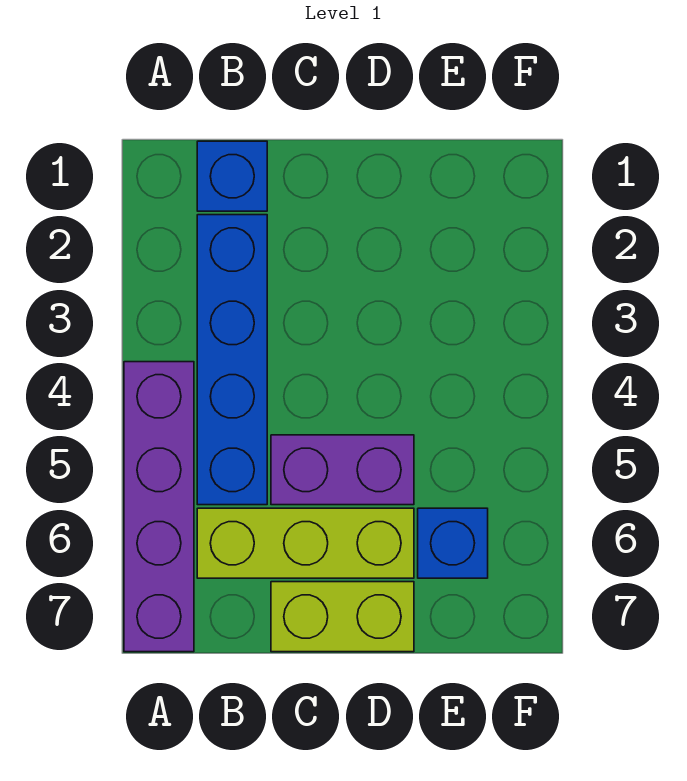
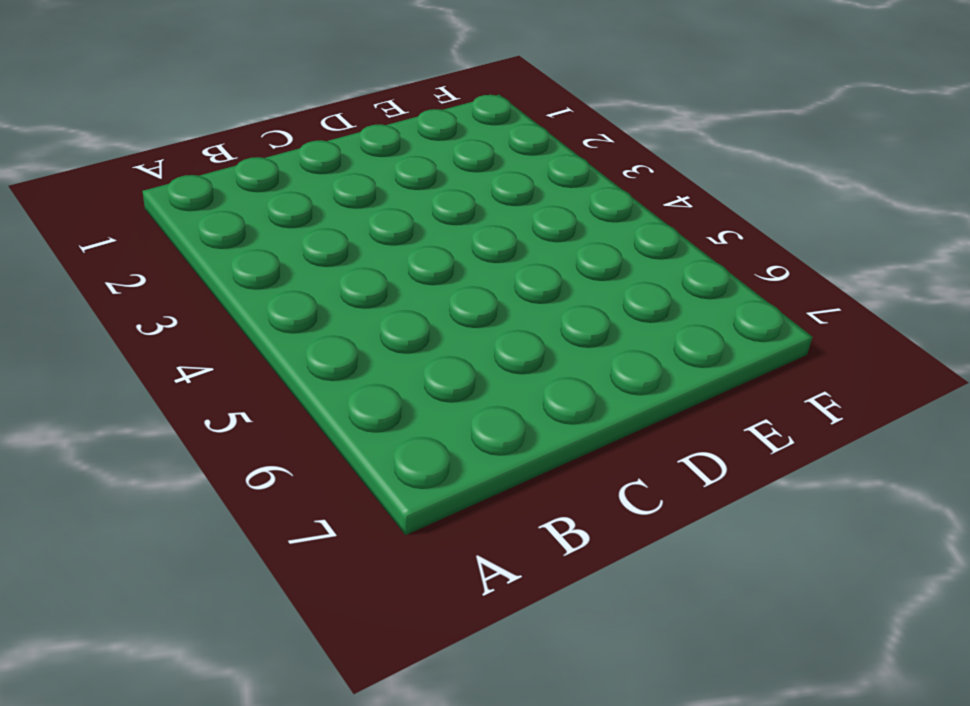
none -> purple 1x4 brick [124,362,194,652]
none -> blue 1x1 brick [197,141,267,211]

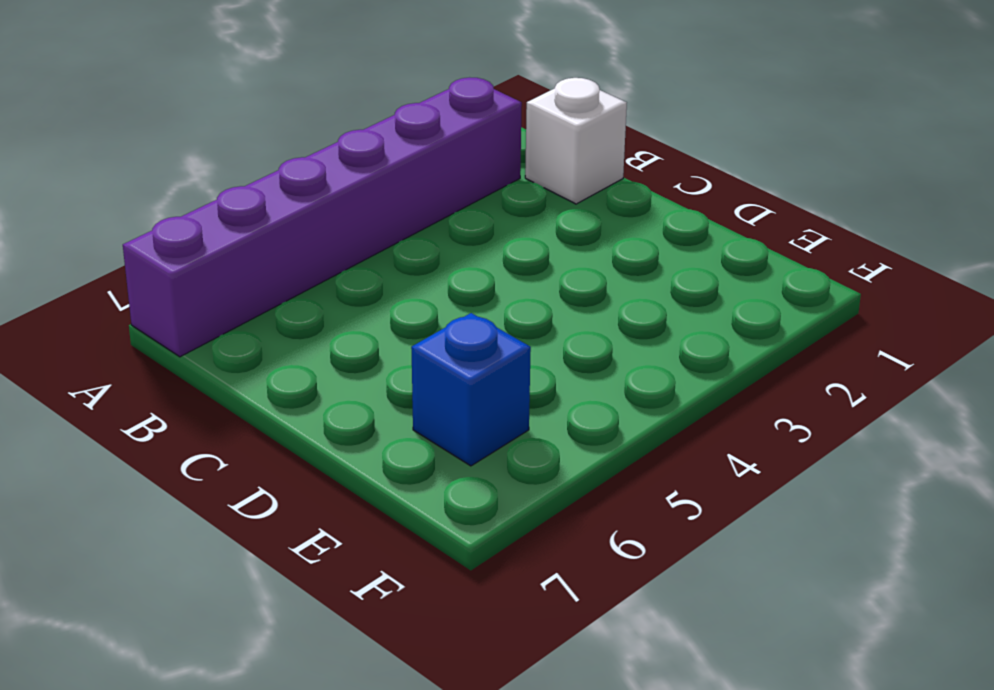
purple 1x6 brick [123,77,522,357] -> purple 1x4 brick [124,362,194,652]
white 1x1 brick [525,78,627,204] -> blue 1x1 brick [197,141,267,211]
none -> blue 1x4 brick [197,215,267,505]
none -> lime 1x3 brick [197,508,414,578]

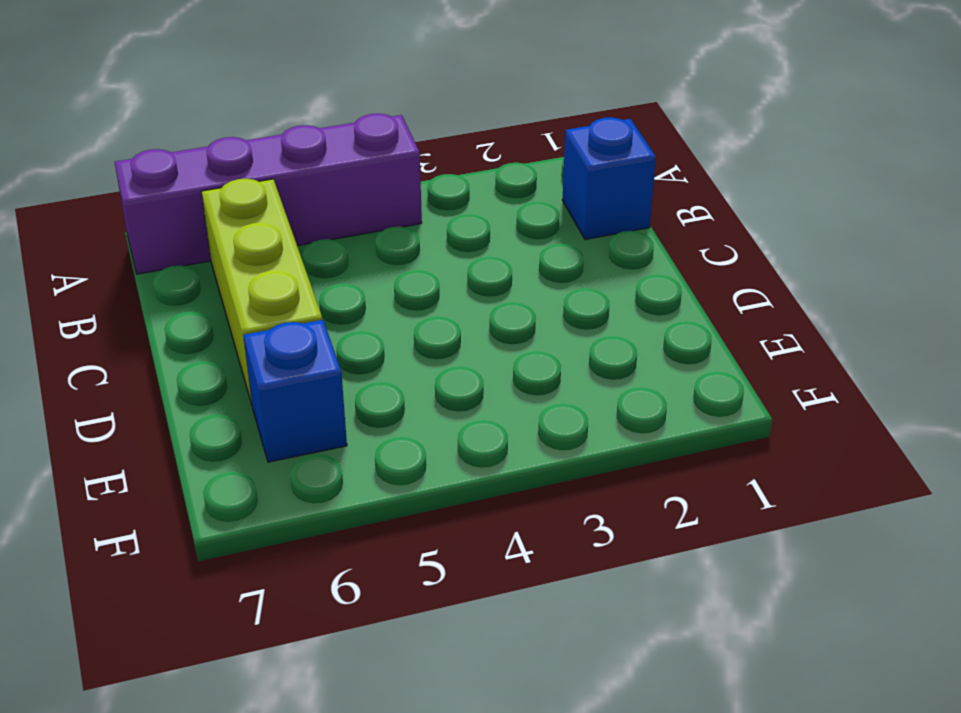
none -> blue 1x4 brick [197,215,267,505]
none -> purple 1x2 brick [271,435,414,505]

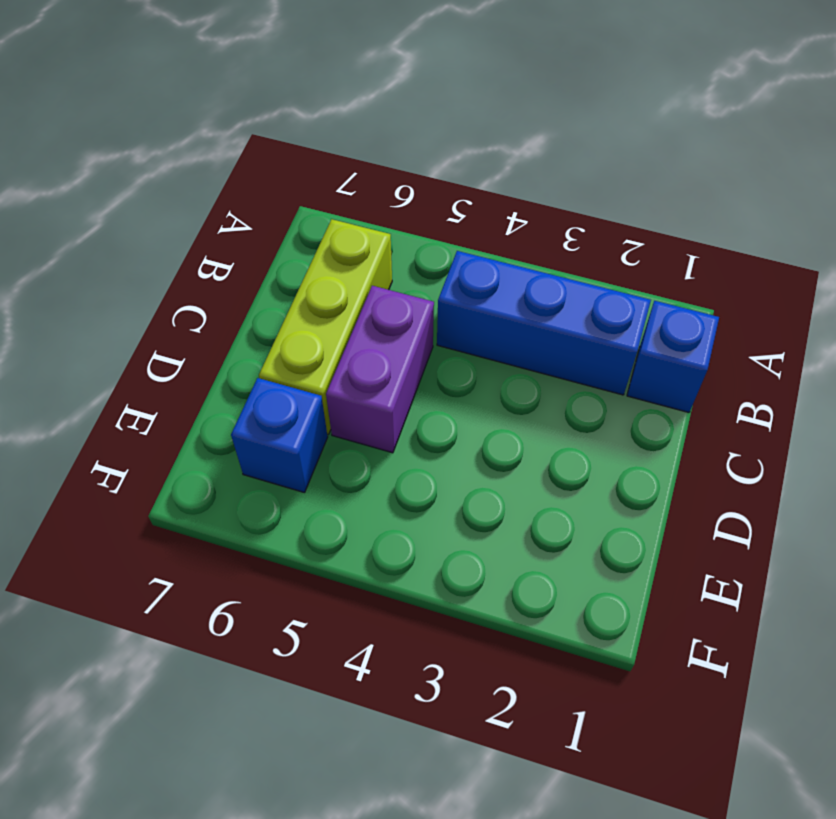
blue 1x3 brick [437,251,651,395] -> blue 1x4 brick [197,215,267,505]
none -> purple 1x4 brick [124,362,194,652]
none -> lime 1x2 brick [271,582,414,652]

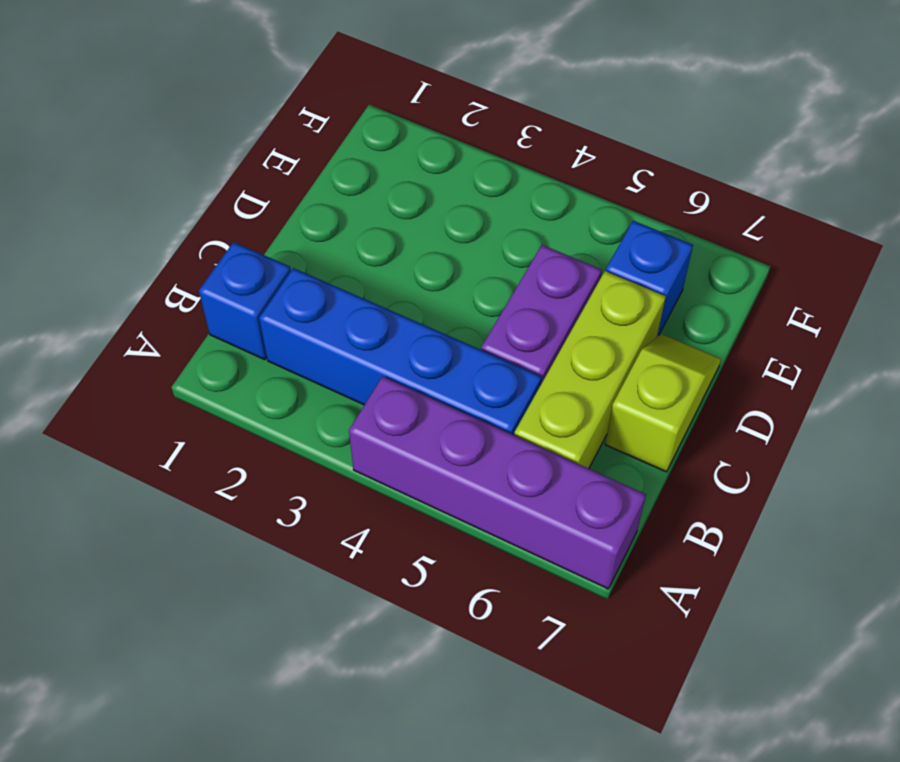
lime 1x2 slope [605,334,721,472] -> lime 1x2 brick [271,582,414,652]

